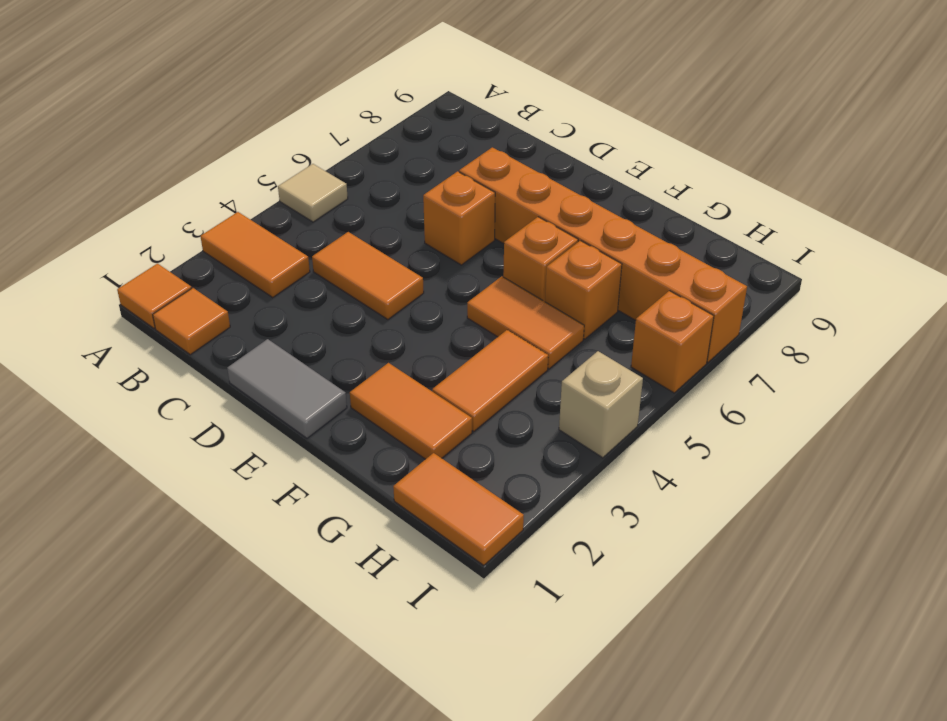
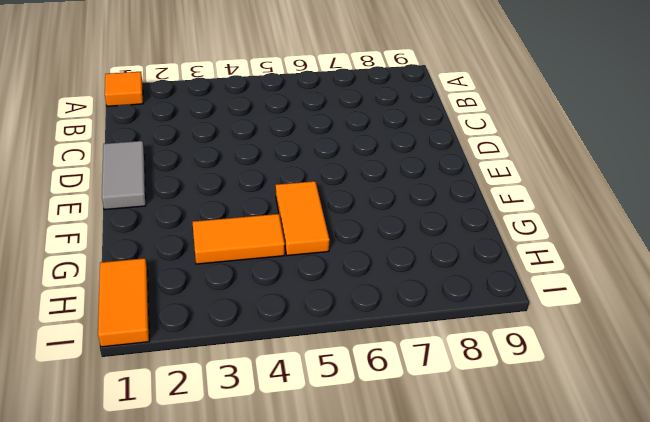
none -> orange 1x2 tile [200,212,310,297]
none -> tan 1x1 tile [278,164,348,222]
none -> orange 1x1 tile [153,288,230,354]

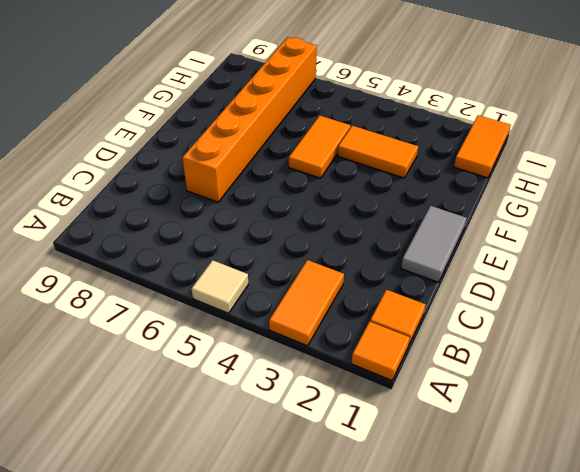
none -> orange 1x2 tile [312,232,424,319]
none -> orange 1x1 brick [423,171,495,265]
none -> orange 1x2 tile [350,363,472,459]

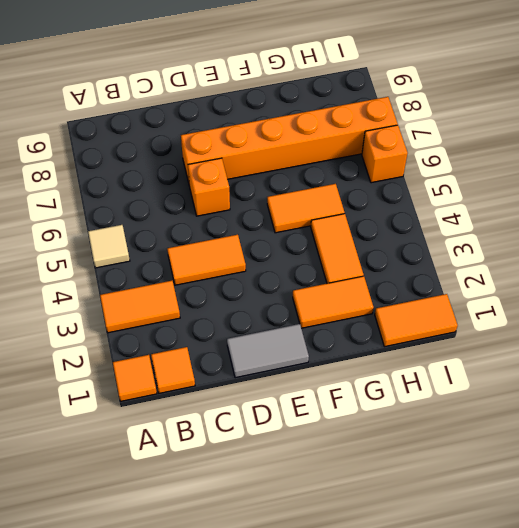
none -> orange 1x1 brick [503,217,578,302]
none -> orange 1x1 brick [545,241,622,339]
none -> tan 1x1 brick [559,351,643,458]

